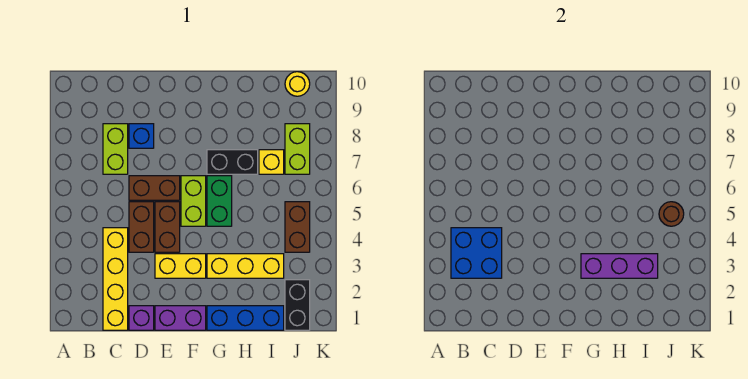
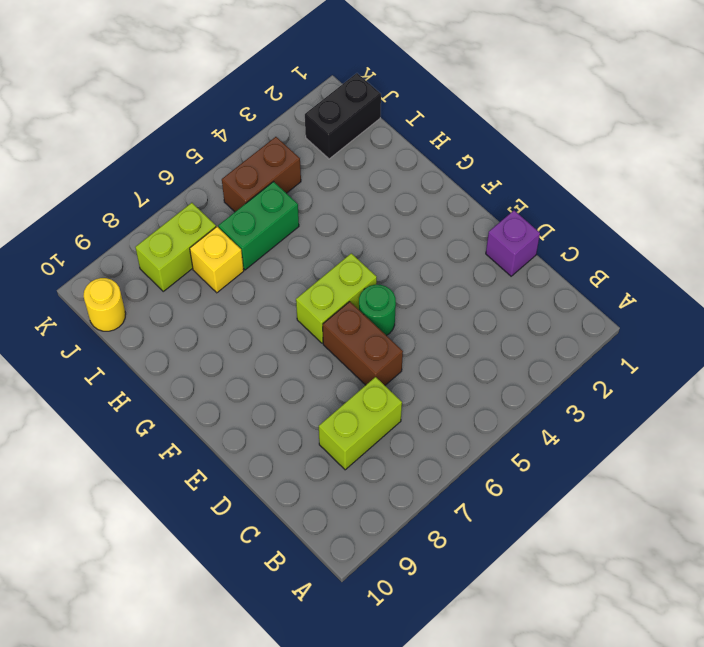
green 1x1 round brick [359,285,396,336] -> brown 1x2 brick [155,202,180,252]
green 1x2 brick [218,182,299,270] -> green 1x2 brick moved to [207,176,232,226]
none -> yellow 1x4 brick [103,228,128,330]
none -> brown 1x2 brick [129,202,154,252]
none -> blue 1x1 brick [129,124,154,148]

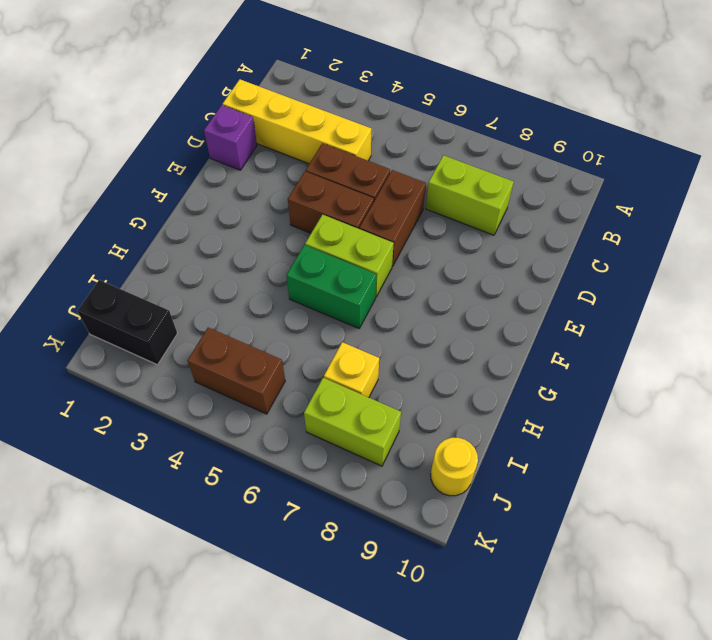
none -> blue 1x1 brick [129,124,154,148]
none -> purple 1x2 brick [155,306,206,330]
none -> yellow 1x2 brick [155,254,206,278]

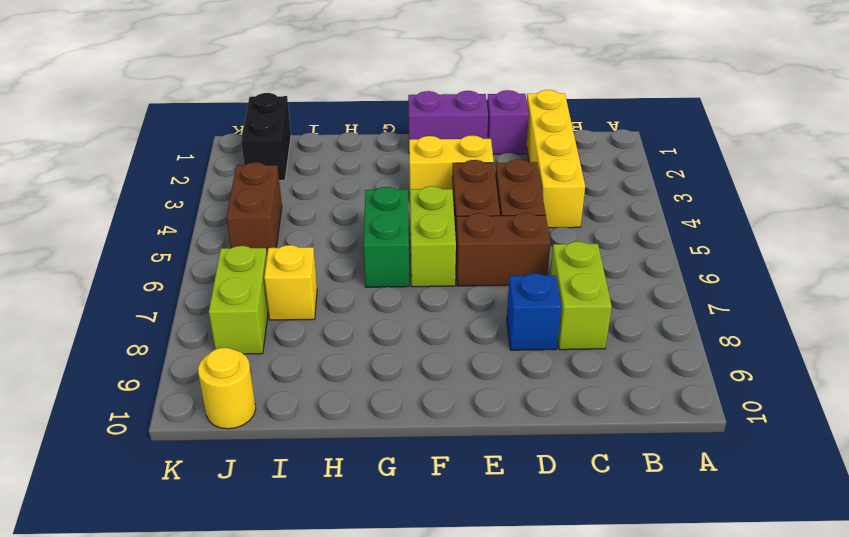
none -> blue 1x3 brick [207,306,284,330]
none -> yellow 1x3 brick [207,254,284,278]
none -> black 1x2 brick [207,150,258,174]

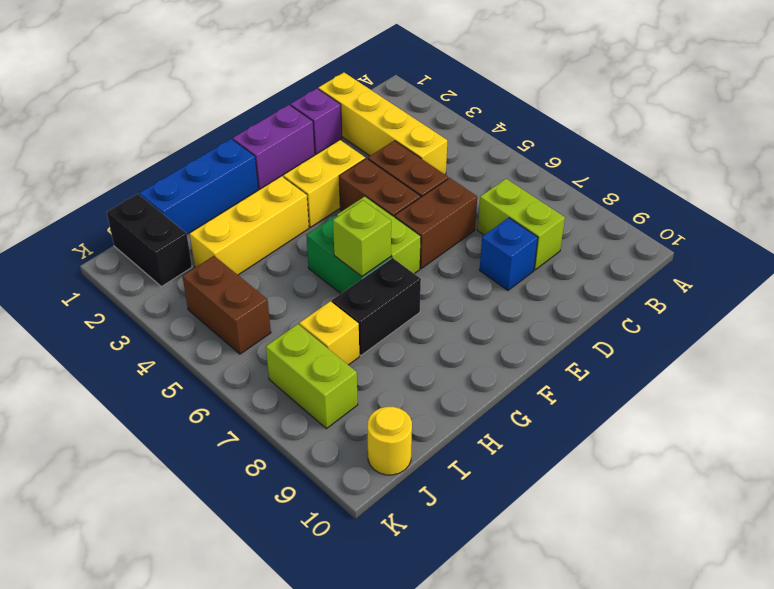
lime 1x1 brick [333,200,391,276] -> none
none -> blue 2x2 brick [451,228,502,278]
none -> purple 1x3 brick [581,254,658,278]
none -> brown 1x1 round brick [659,202,684,226]

